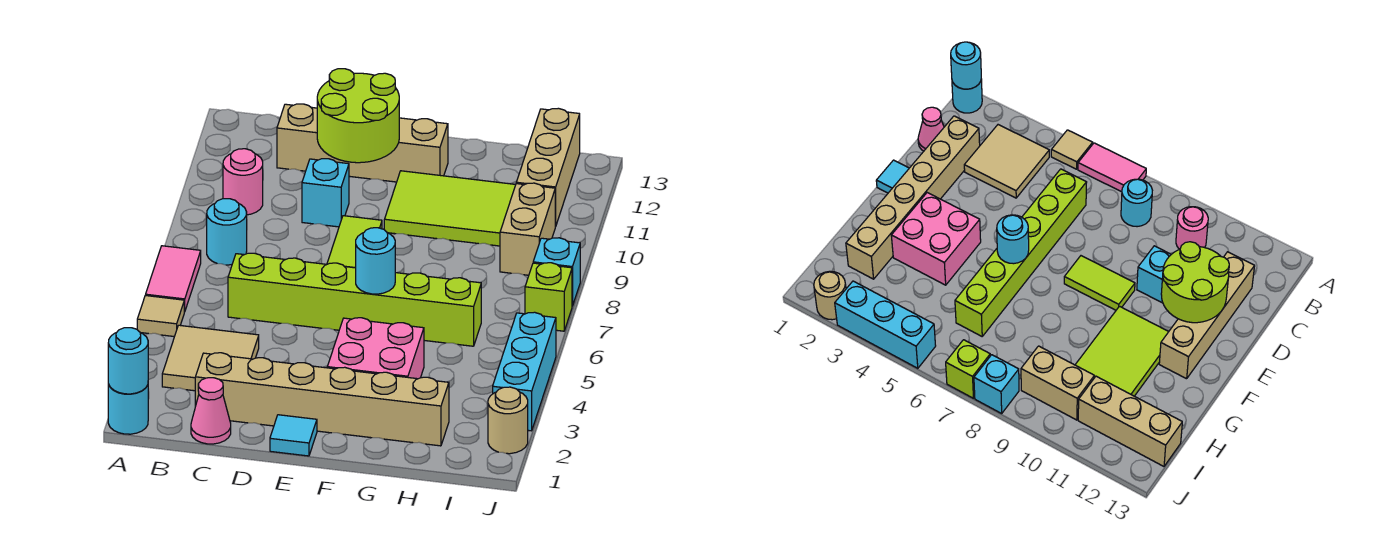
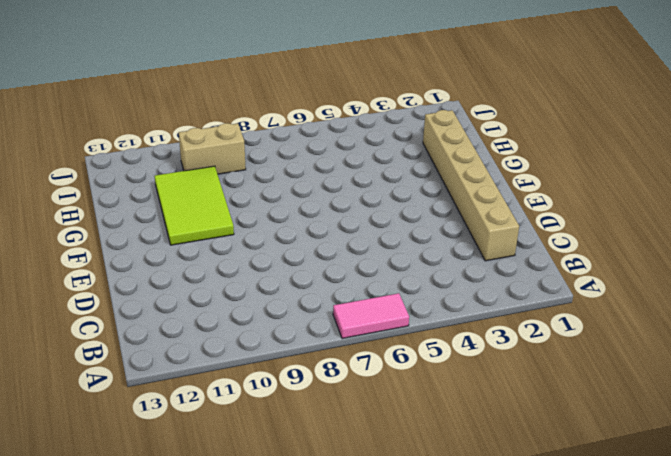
none -> cyan 1x1 round brick [108,384,148,434]
none -> tan 1x1 tile [137,295,184,337]
none -> tan 2x2 tile [162,325,259,391]

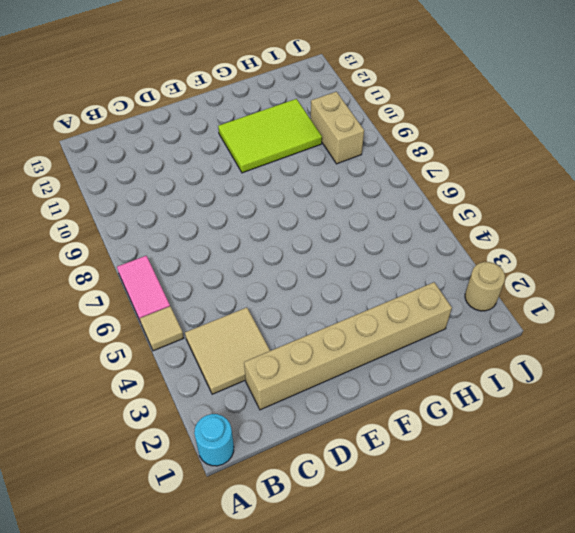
none -> cyan 1x1 round brick [207,199,247,265]
none -> pink 1x1 round brick [223,149,263,215]
none -> pink 1x1 cone [191,378,231,444]

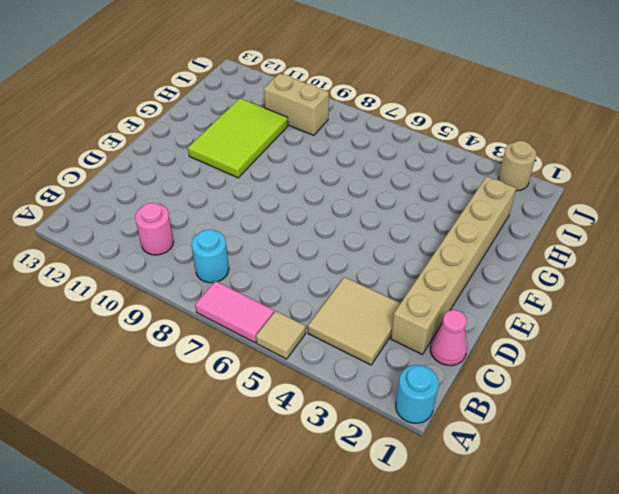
none -> lime 1x6 brick [228,253,481,346]
none -> tan 1x4 brick [277,104,448,182]
none -> cyan 1x1 brick [302,159,349,227]

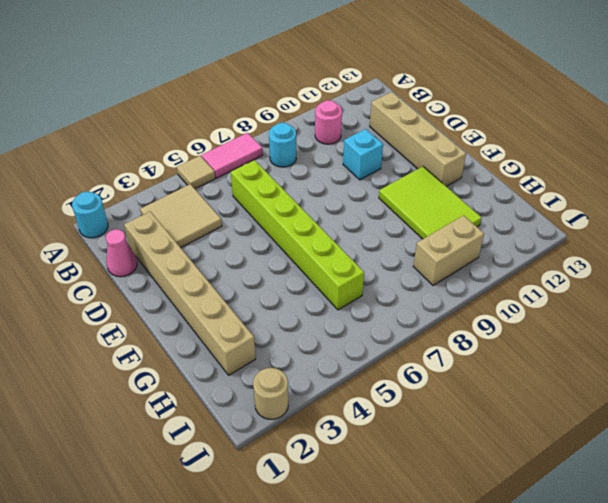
none -> cyan 1x1 tile [270,415,317,456]
none -> lime 1x2 tile [327,216,382,268]
none -> pink 2x2 brick [327,318,424,379]

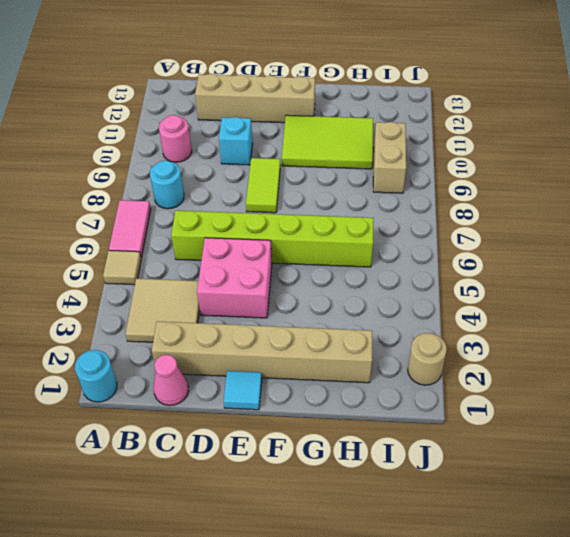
pink 2x2 brick [197,238,272,318] -> pink 2x2 brick moved to [327,318,424,379]
none -> tan 1x3 brick [516,108,580,227]
none -> cyan 1x3 brick [493,312,556,431]
none -> lime 1x1 brick [525,263,572,331]

